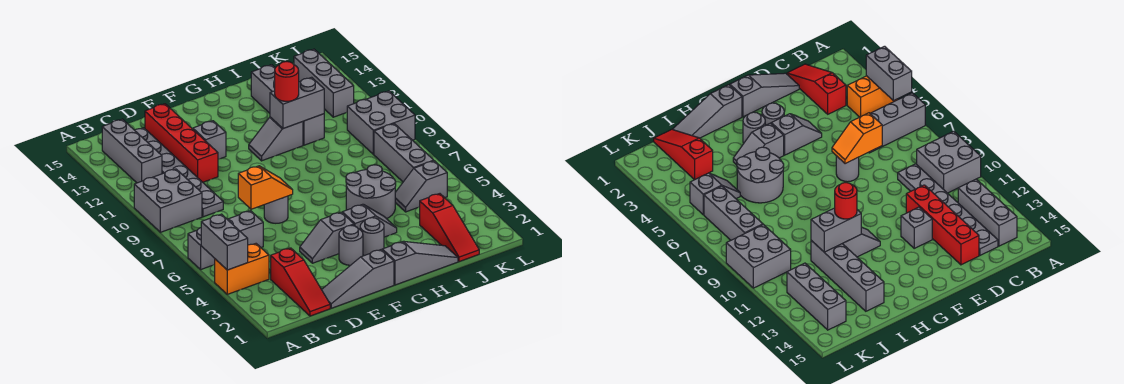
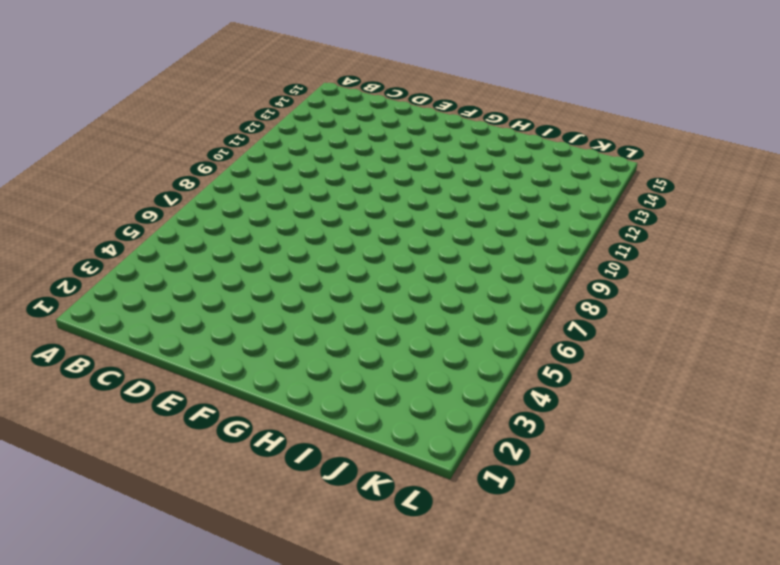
none -> orange 1x2 brick [215,244,269,294]
none -> grey 1x3 brick [188,211,263,269]
none -> grey 2x2 brick [134,169,202,232]

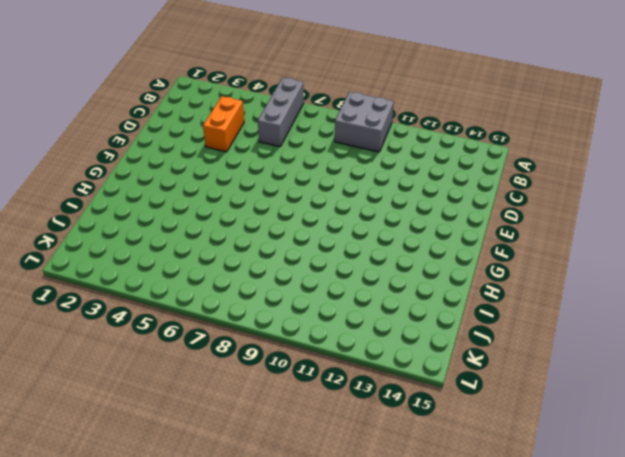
orange 1x2 brick [203,96,244,152] -> orange 1x2 brick moved to [215,244,269,294]
none -> grey 1x3 brick [102,119,162,183]
none -> red 1x3 slope [271,248,330,316]
none -> grey 1x6 plate [135,128,223,217]

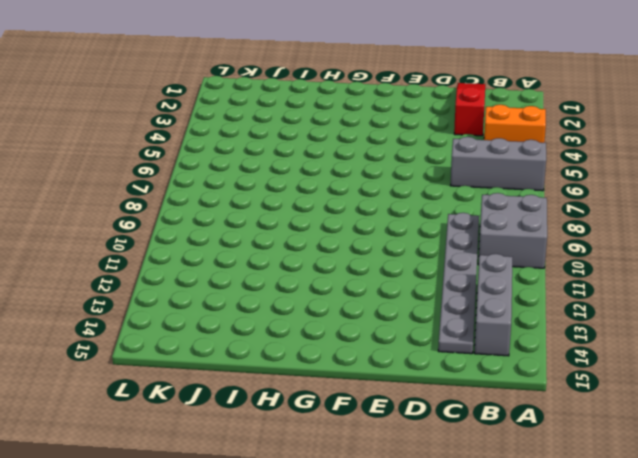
none -> grey 1x3 slope [322,249,394,308]
none -> red 1x4 brick [145,104,218,182]
none -> grey 1x2 slope [300,212,354,263]

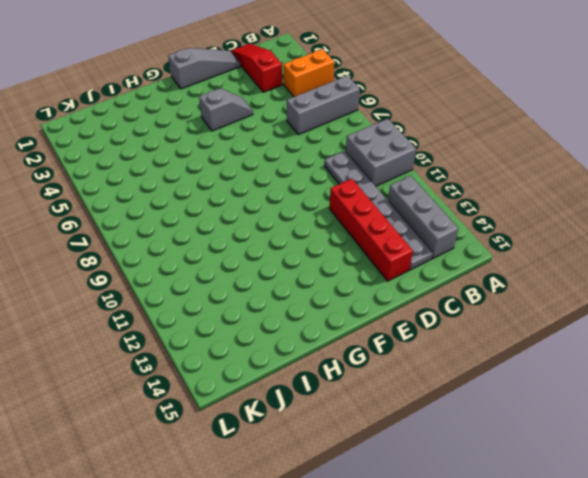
none -> grey 1x1 round brick [264,196,288,223]
none -> grey 1x1 brick [193,121,226,159]
none -> grey 1x1 round brick [339,225,363,265]

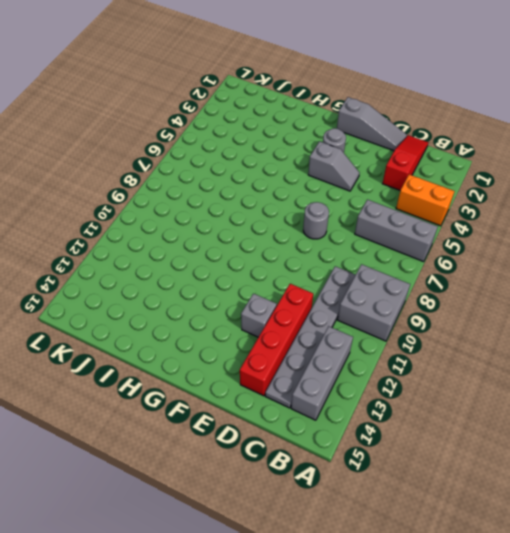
none -> grey 1x3 slope [382,241,458,285]
none -> grey 1x1 round brick [360,218,384,256]
none -> grey 1x2 slope [342,204,397,237]

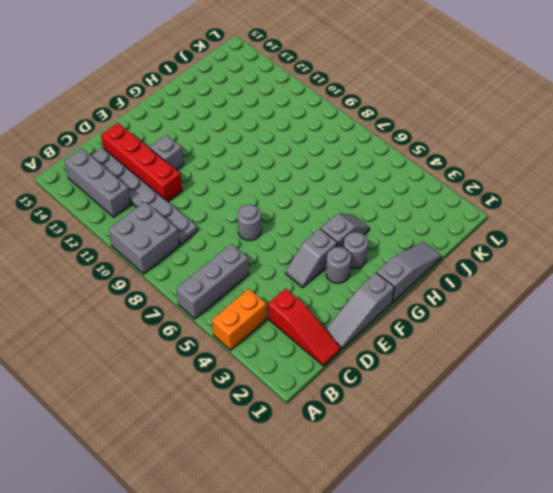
none -> grey 1x2 slope [249,117,303,161]
none -> grey 2x2 round brick [346,165,396,219]
none -> grey 1x4 brick [251,65,324,145]

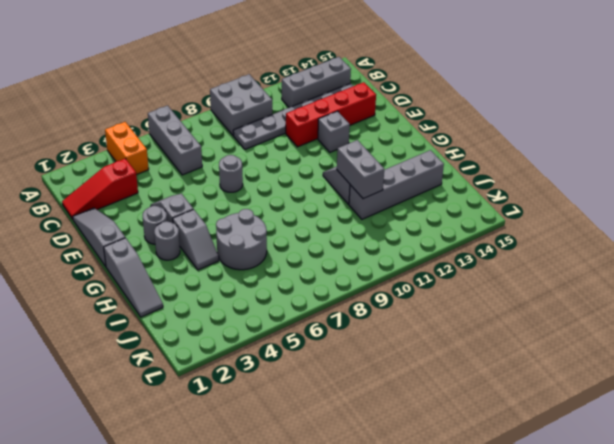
none -> red 1x3 slope [420,194,479,262]
none -> grey 1x2 slope [395,161,447,212]
none -> grey 1x3 brick [374,124,434,182]

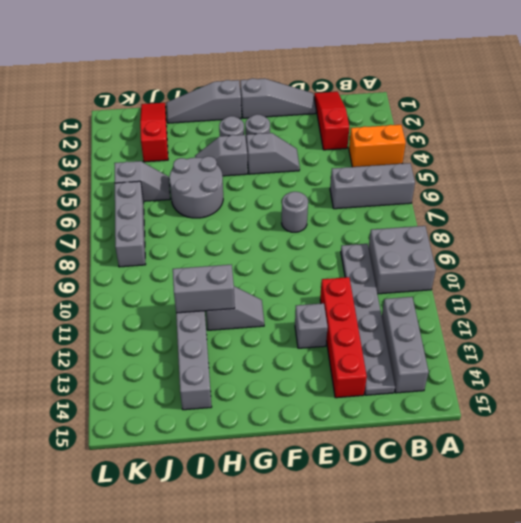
none -> grey 2x2 brick [347,91,415,154]
none -> grey 1x3 brick [294,49,354,117]
none -> grey 1x2 brick [201,214,248,270]

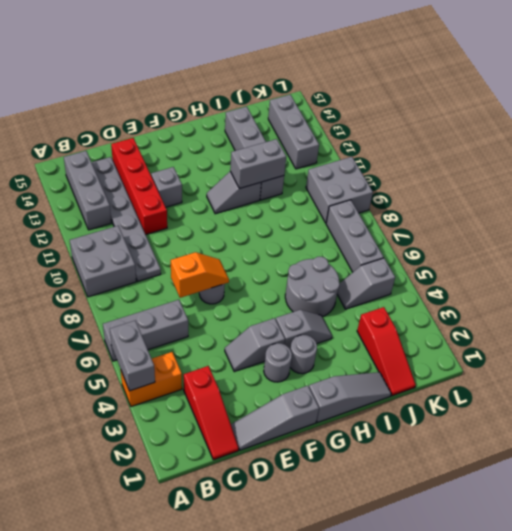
none -> red 1x1 round brick [275,62,299,101]

